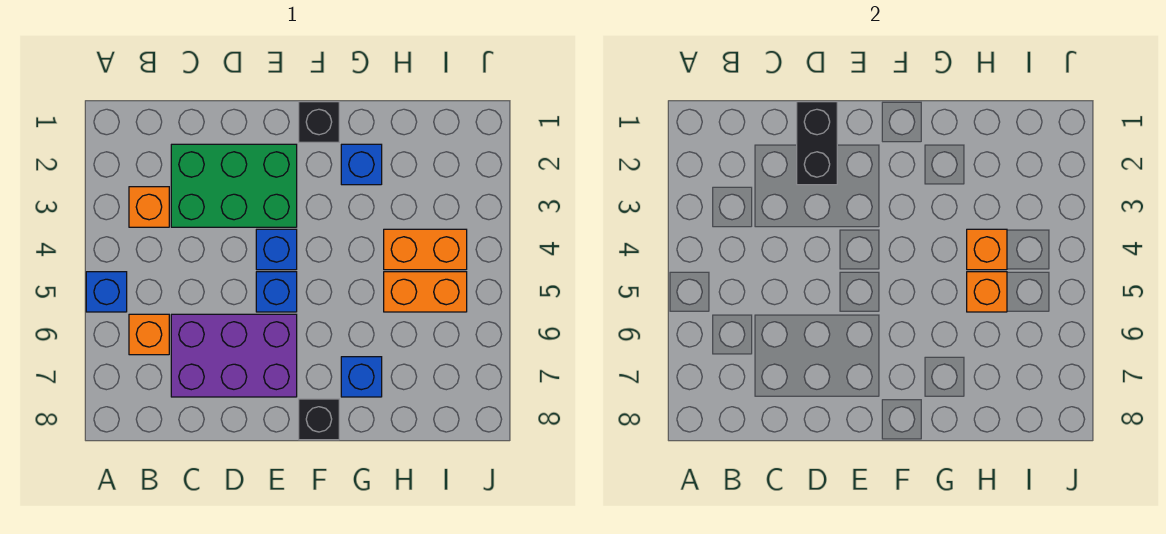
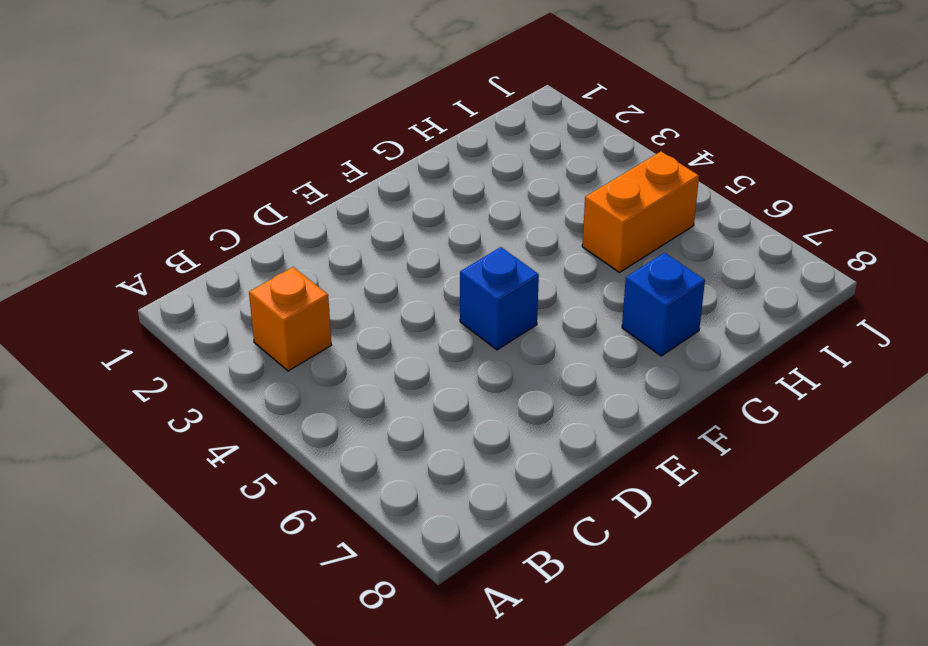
none -> blue 1x1 brick [86,272,127,312]
none -> orange 1x1 brick [129,314,169,355]
none -> green 2x3 brick [171,144,297,227]

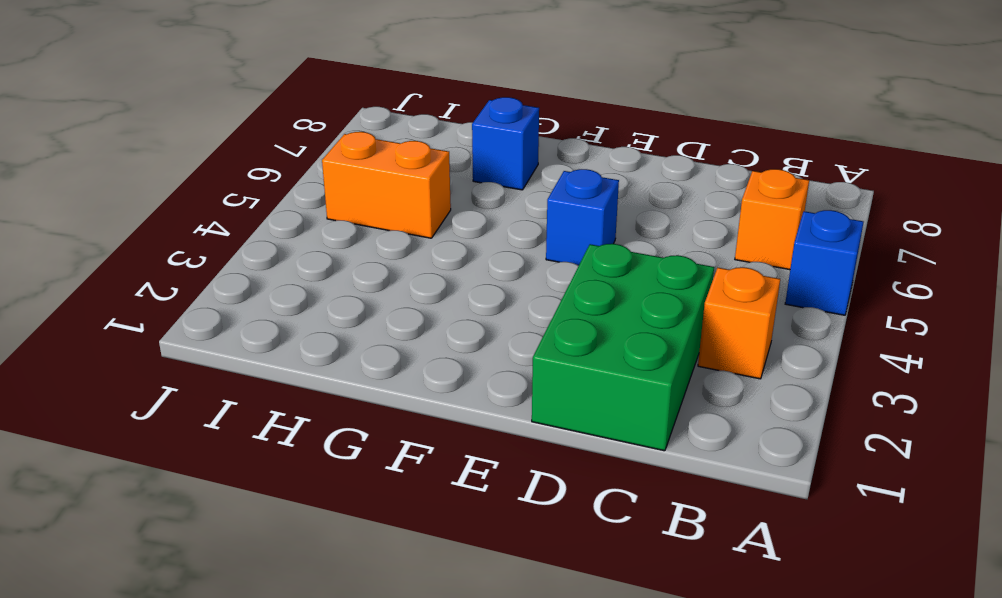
green 2x3 brick [532,244,714,451] -> green 2x3 brick turned to [171,144,297,227]
none -> purple 2x3 brick [171,314,297,397]
none -> blue 1x1 brick [256,229,297,270]
none -> black 1x1 brick [299,102,339,142]

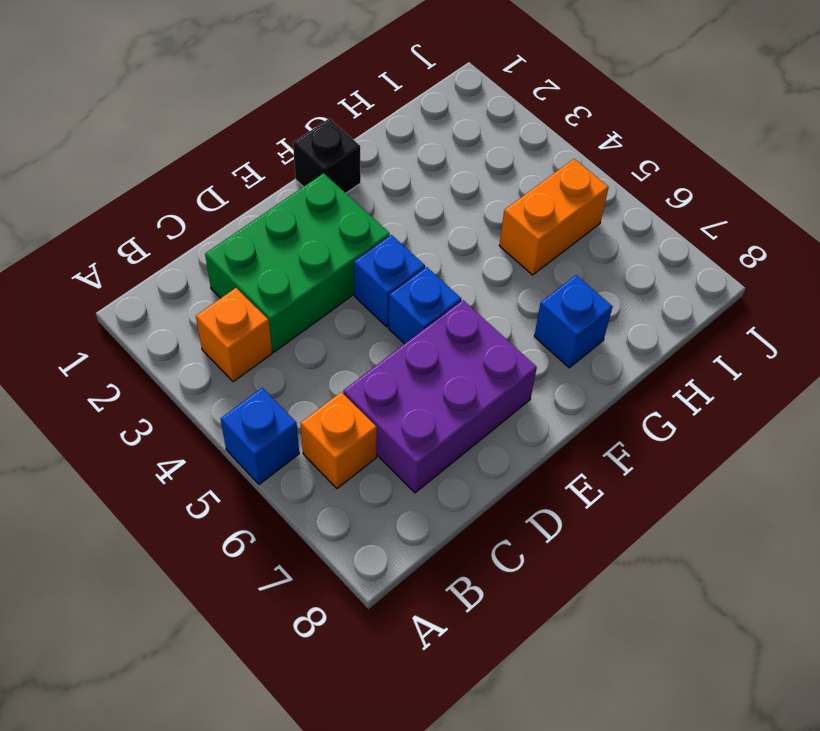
none -> black 1x1 brick [299,399,339,440]
none -> blue 1x1 brick [341,144,382,185]
none -> orange 1x2 brick [384,229,467,270]

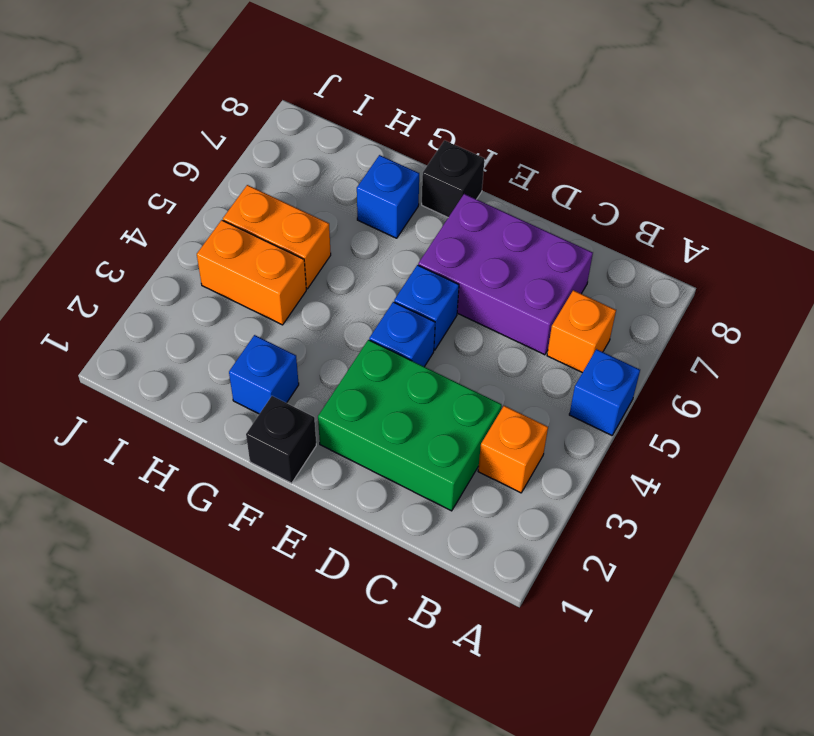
none -> black 1x2 brick [797,102,837,185]
none -> orange 1x1 brick [967,229,1007,270]
none -> orange 1x1 brick [967,272,1007,312]

